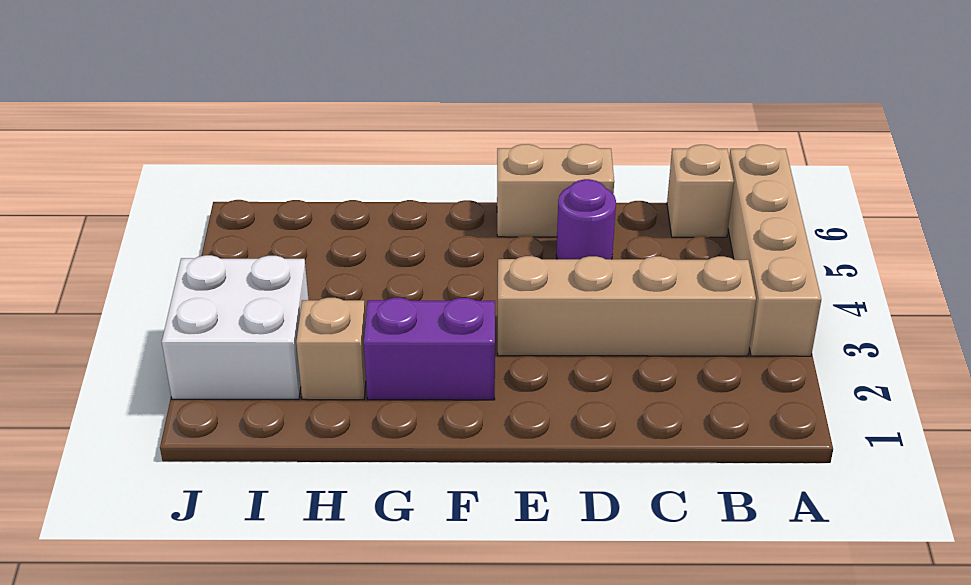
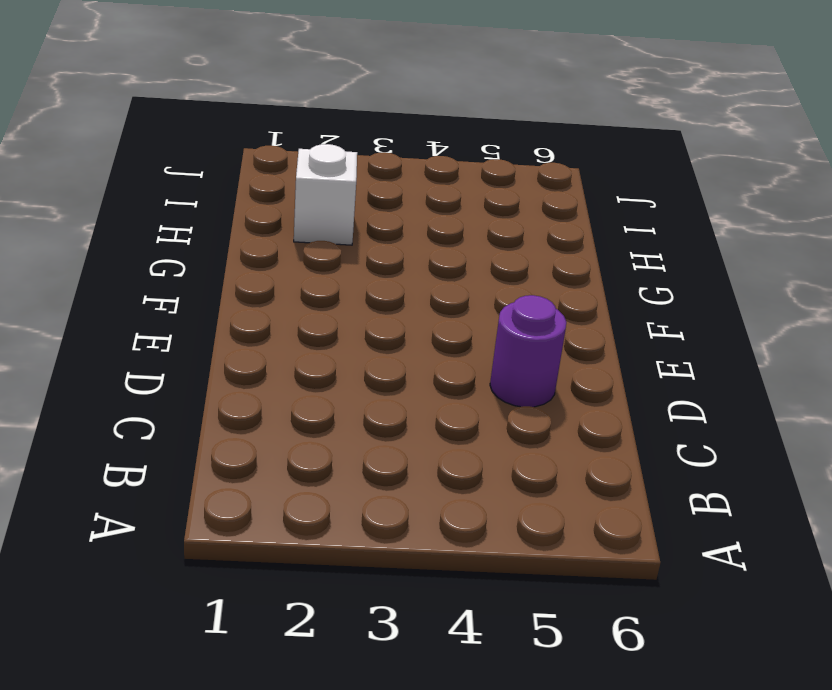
white 1x1 brick [294,144,357,245] -> tan 1x1 brick [296,298,366,400]
none -> tan 1x4 brick [728,145,821,356]
none -> tan 1x4 brick [498,256,756,356]

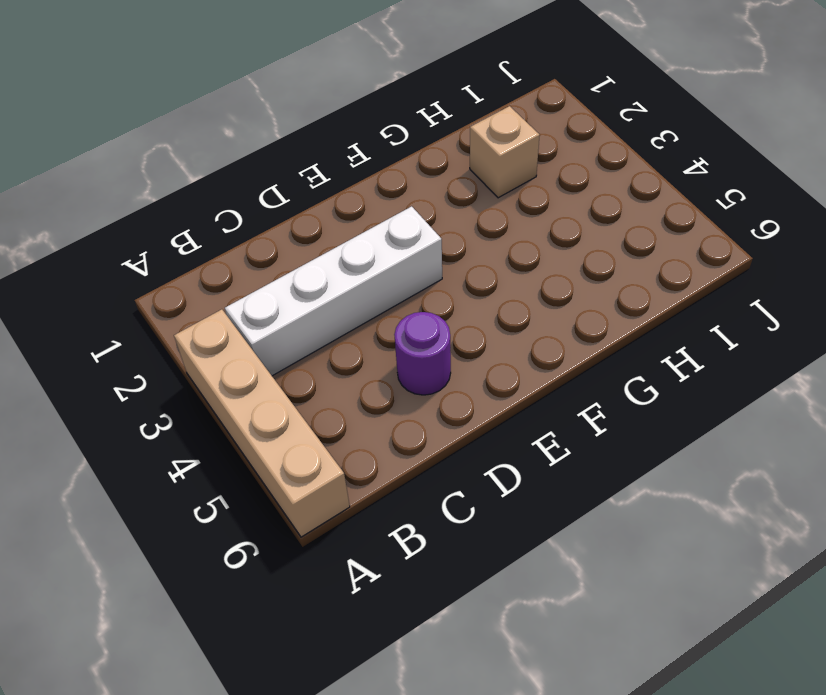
white 1x4 brick [225,206,442,376] -> tan 1x4 brick [498,256,756,356]
none -> tan 1x1 brick [667,145,734,237]
none -> tan 1x2 brick [497,144,614,237]

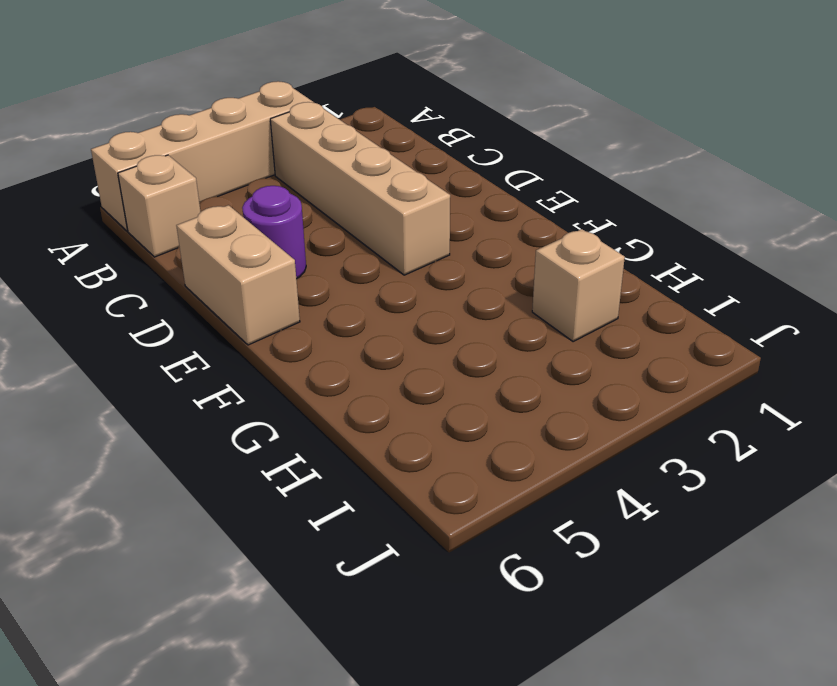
none -> purple 1x2 brick [364,298,495,400]
none -> white 2x2 brick [162,255,309,399]

